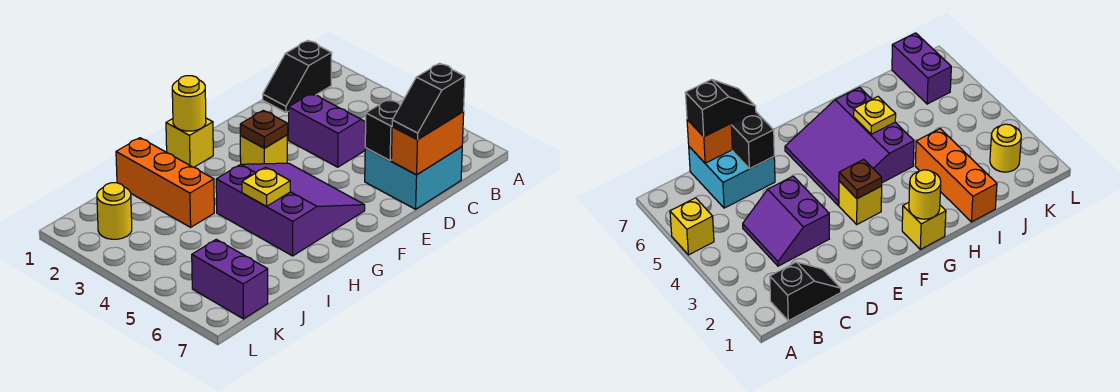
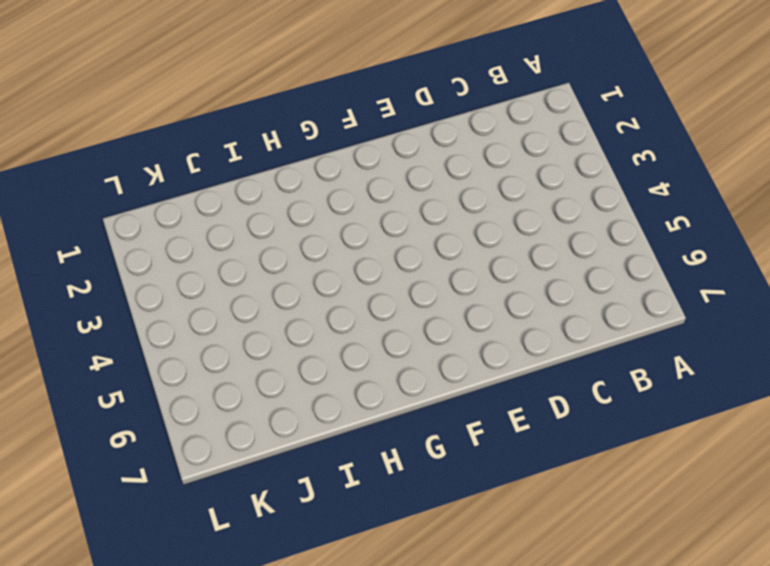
none -> yellow 1x1 brick [670,198,714,255]
none -> black 1x2 slope [263,41,332,112]
none -> purple 2x2 slope [288,93,366,167]

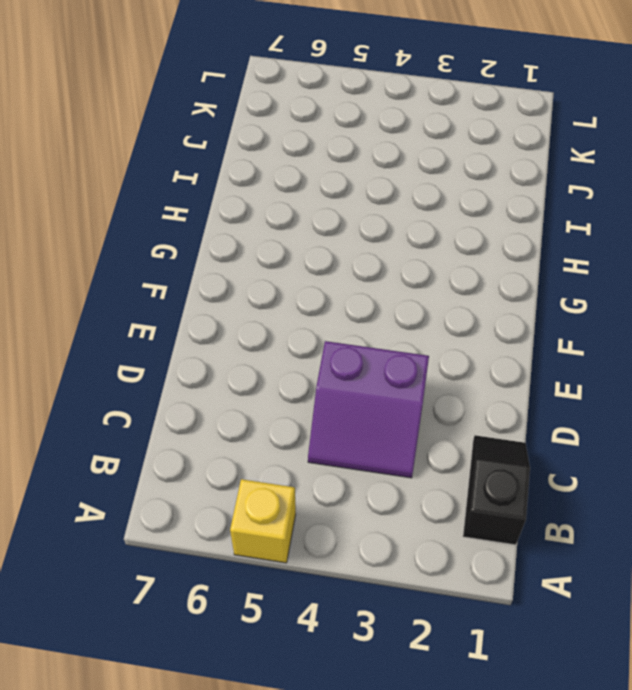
none -> cyan 2x2 brick [365,147,462,209]
none -> yellow 1x1 brick [240,135,288,164]
none -> purple 3x3 slope [216,163,365,256]

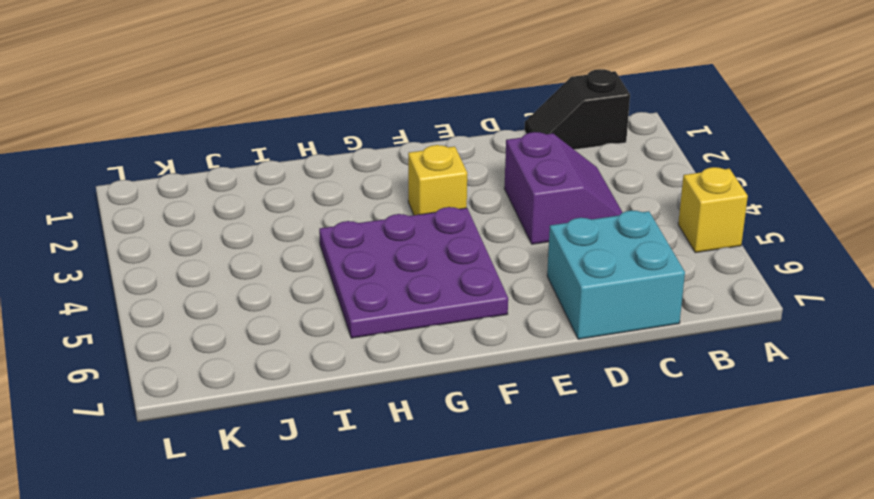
purple 3x3 plate [319,207,508,338] -> purple 3x3 slope [216,163,365,256]
none -> yellow 1x1 brick [166,118,213,167]
none -> orange 1x3 brick [116,138,214,227]
none -> yellow 1x1 round brick [97,183,132,239]

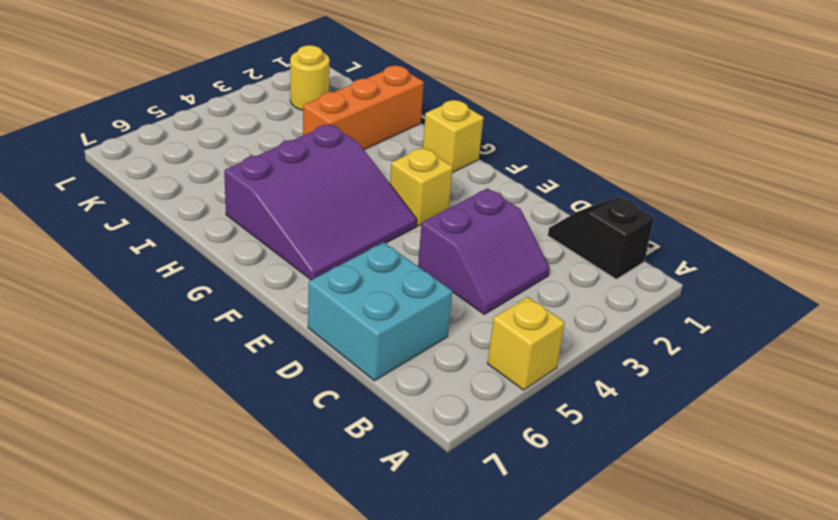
none -> purple 1x2 brick [192,239,268,319]
none -> orange 1x2 brick [391,112,464,175]
none -> black 1x1 brick [365,99,400,161]

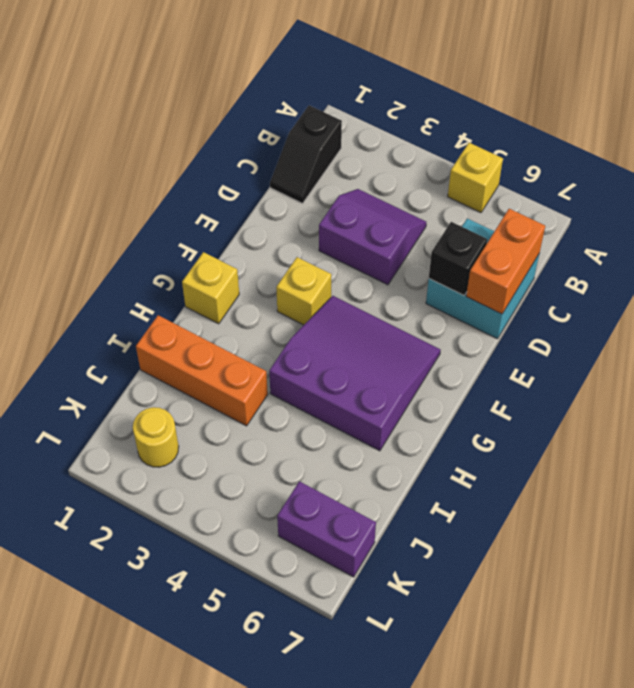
none -> brown 1x1 plate [240,110,288,148]
none -> yellow 1x1 round brick [172,76,206,131]
none -> yellow 1x1 plate [242,167,290,206]

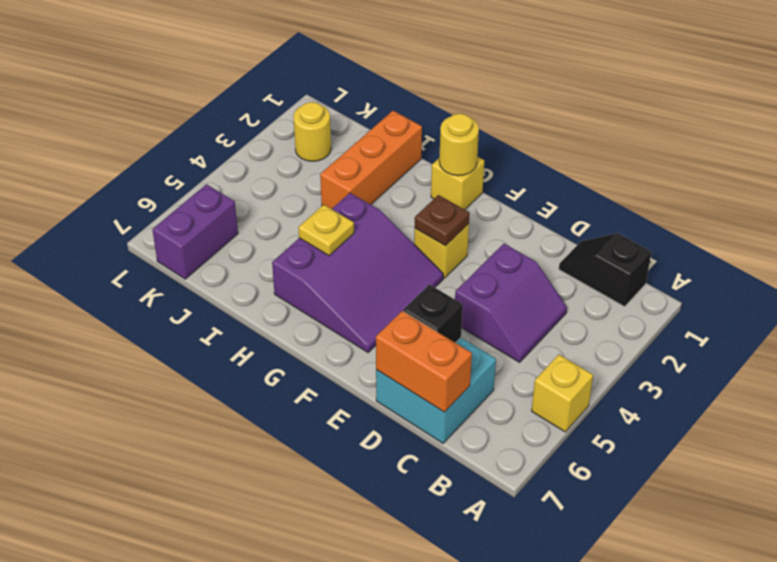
none -> black 1x2 slope [392,63,465,140]

